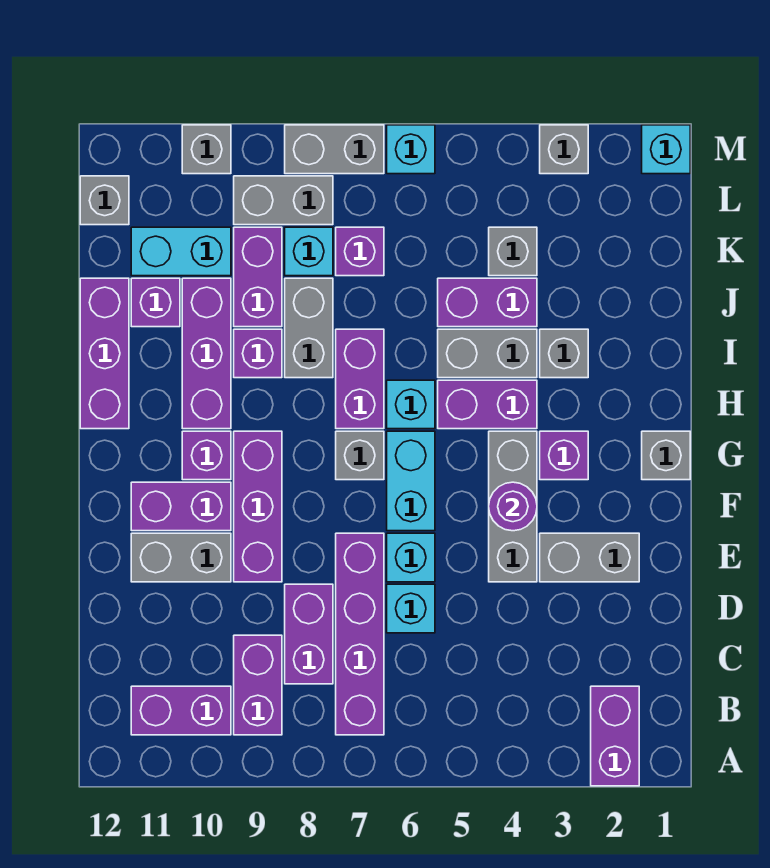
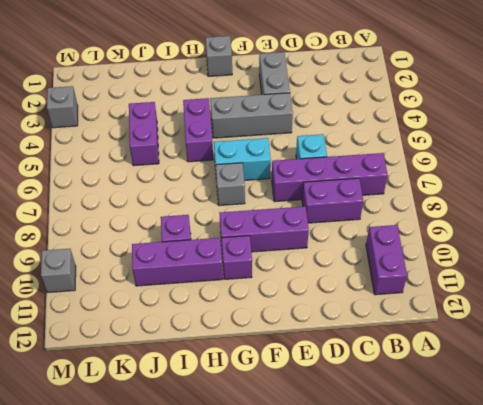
none -> purple 1x2 brick [591,686,639,786]
none -> purple 1x2 brick [234,635,282,735]
none -> cyan 1x1 brick [387,533,435,582]
none -> grey 1x2 brick [131,533,231,582]

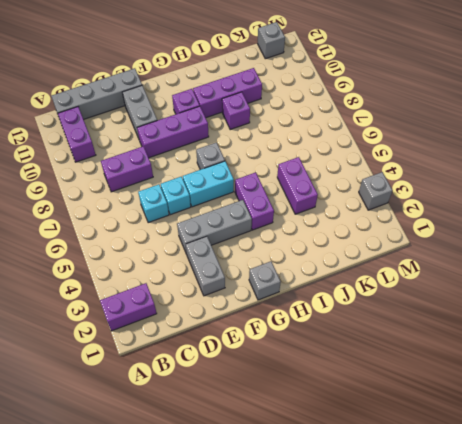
grey 1x4 brick [51,68,142,119] -> none
none -> purple 1x4 brick [336,533,384,735]
none -> purple 1x2 brick [234,635,282,735]
none -> purple 1x2 brick [131,482,231,531]
none -> purple 1x1 brick [540,431,588,480]

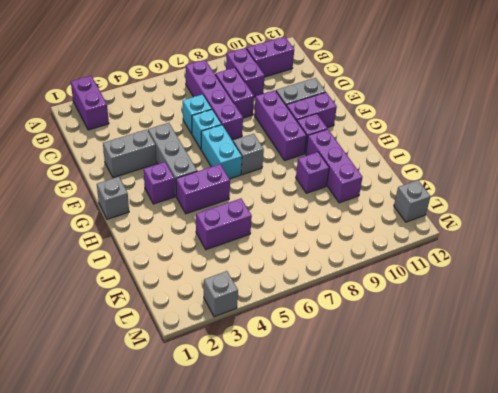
none -> cyan 1x1 brick [387,380,435,429]
none -> purple 1x2 brick [336,329,384,429]
none -> purple 1x3 brick [80,278,129,429]
none -> grey 1x1 brick [540,329,588,378]

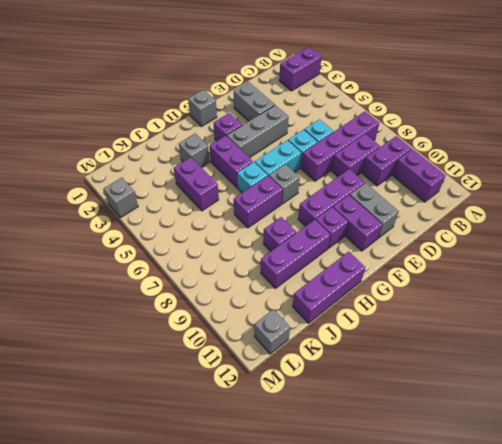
none -> grey 1x2 brick [438,329,537,378]
none -> grey 1x2 brick [285,278,333,378]
none -> purple 1x2 brick [234,227,282,327]
none -> purple 1x1 brick [131,278,180,327]

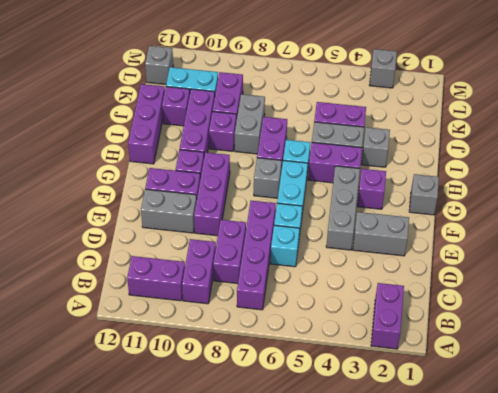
none -> grey 1x1 brick [489,227,537,276]
none -> purple 1x1 brick [336,227,384,276]
none -> cyan 1x1 brick [285,227,333,276]
none -> grey 1x2 brick [234,176,333,225]

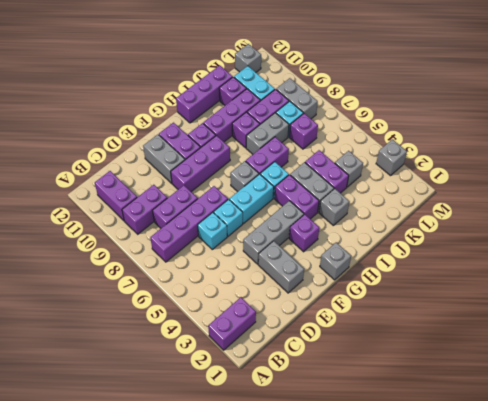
none -> cyan 1x1 brick [642,125,690,174]
none -> cyan 1x1 brick [387,125,435,174]
none -> grey 1x2 brick [285,125,384,174]
none -> grey 1x1 brick [182,125,231,174]

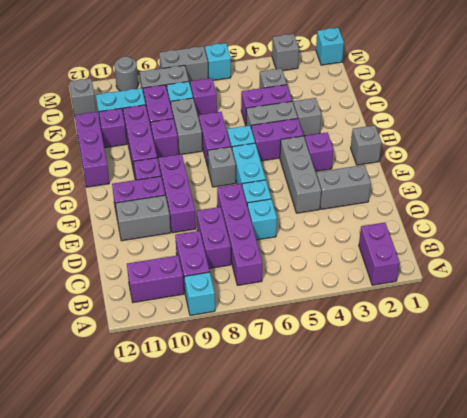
cyan 1x1 brick [184,272,215,315] -> none
grey 1x1 round brick [114,56,138,91] -> grey 1x1 brick [182,125,231,174]
none -> purple 1x1 round brick [489,482,537,531]

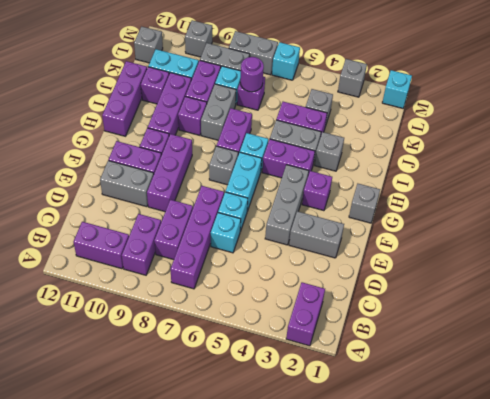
purple 1x1 round brick [240,57,264,92] -> purple 1x1 round brick moved to [489,482,537,531]

